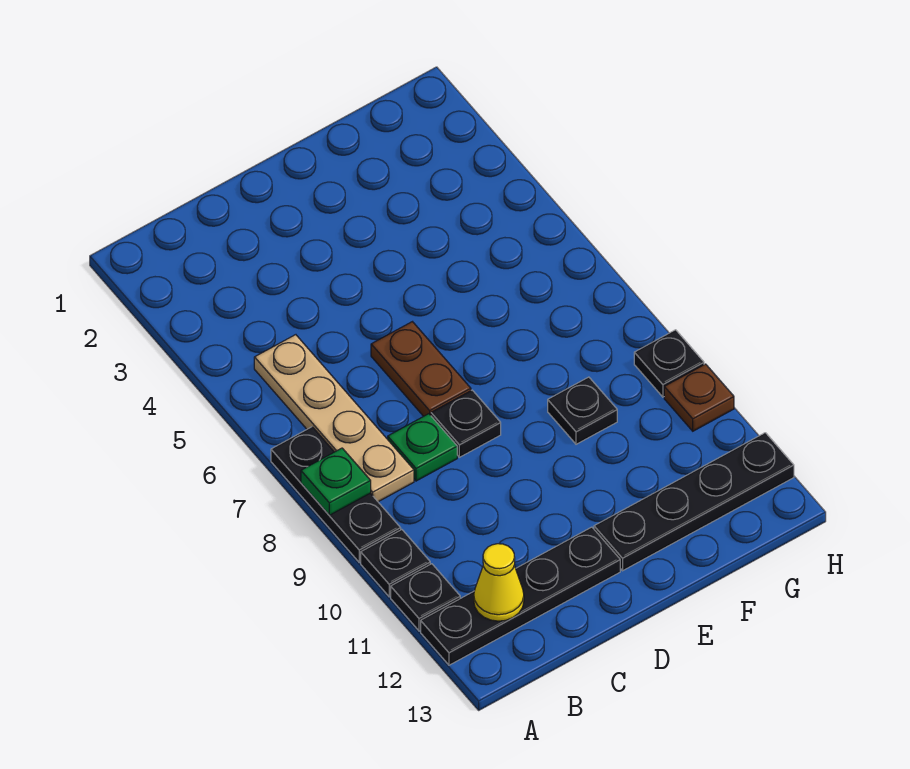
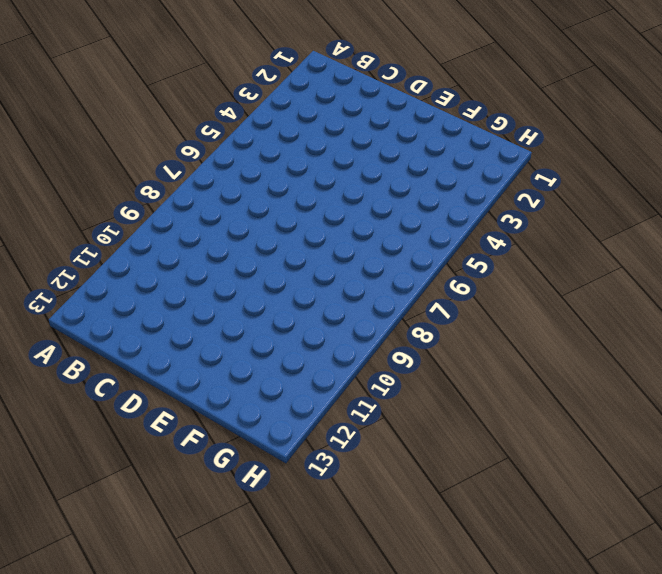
none -> black 1x3 plate [271,427,401,562]
none -> black 1x1 plate [361,530,430,597]
none -> black 1x1 plate [391,564,460,631]

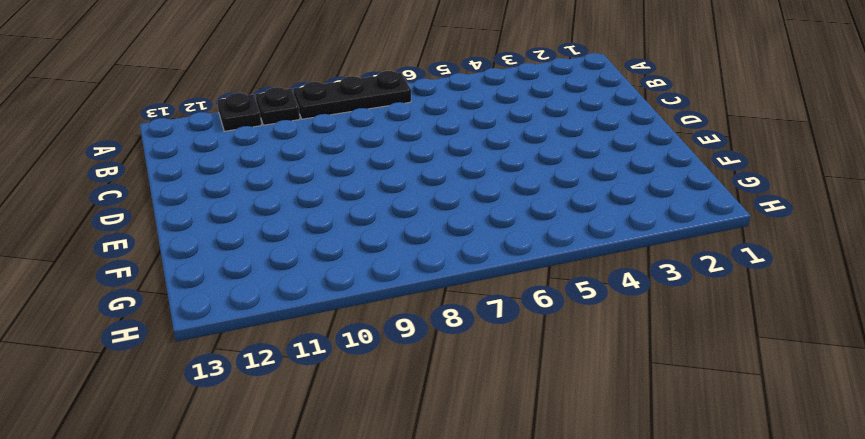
none -> black 1x4 plate [421,527,620,665]
none -> tan 1x4 plate [254,335,414,502]
none -> green 1x1 plate [388,414,457,481]

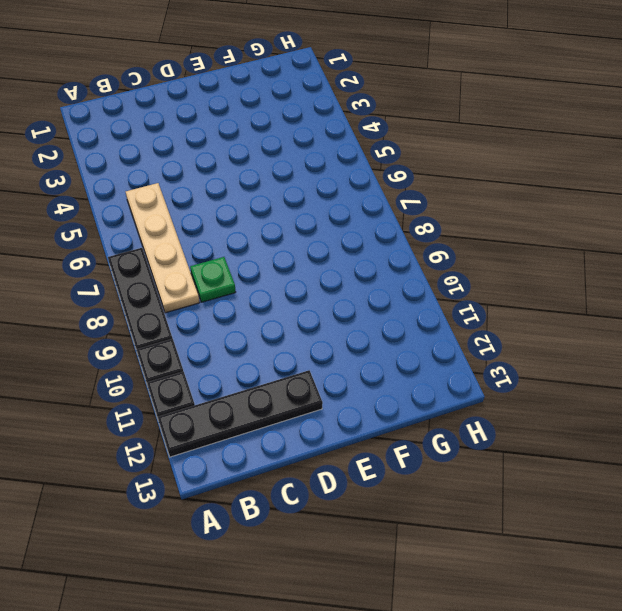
none -> brown 1x2 plate [371,322,471,416]
none -> black 1x1 plate [431,390,501,457]
none -> black 1x4 plate [594,433,794,571]

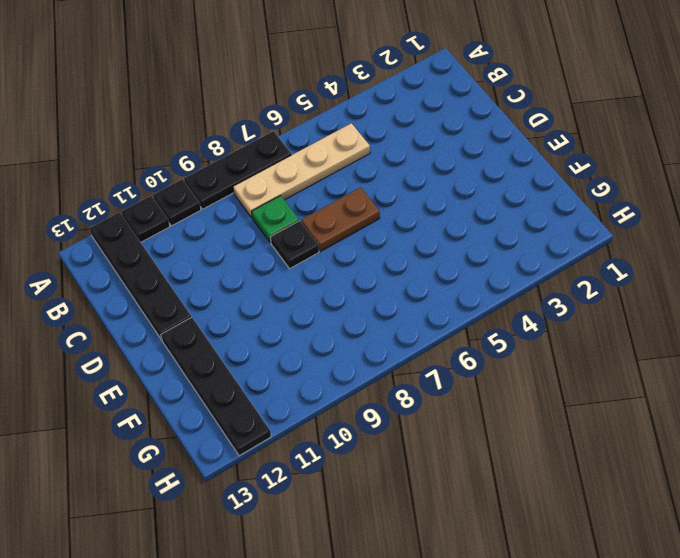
none -> black 1x1 plate [548,377,617,444]
none -> black 1x1 plate [634,330,704,397]
none -> brown 1x1 plate [664,364,734,431]

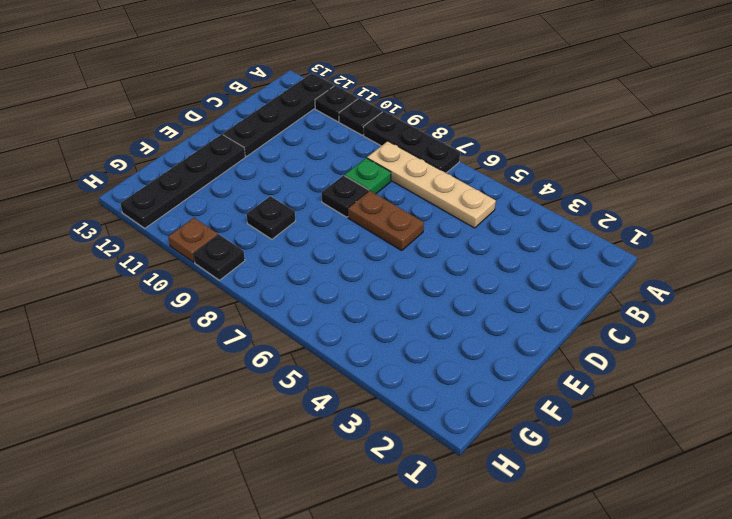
none -> green 1x1 plate [301,448,371,515]
none -> yellow 1x1 cone [474,544,524,621]

